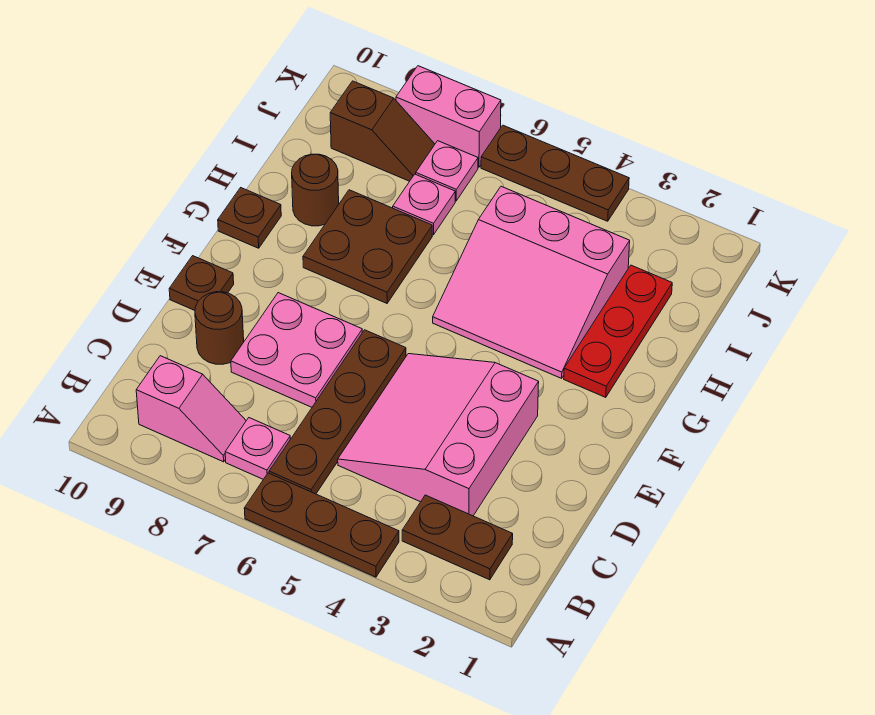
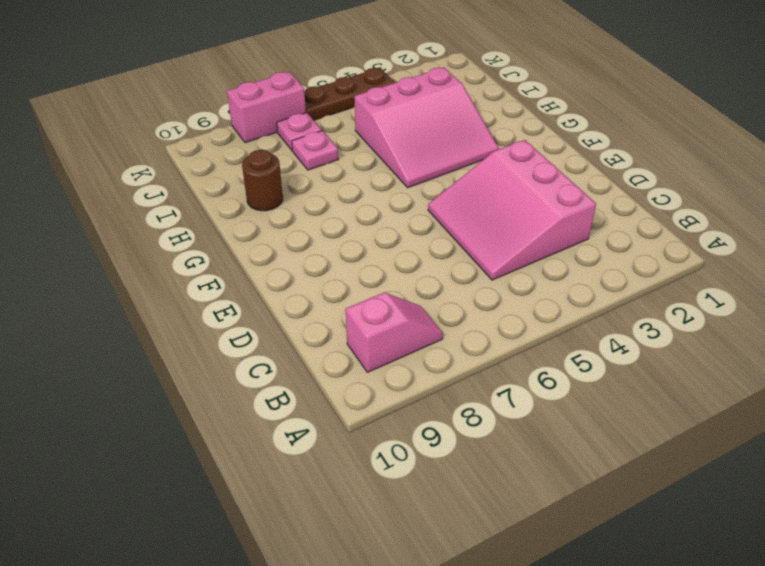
none -> brown 1x3 plate [244,473,399,577]
none -> brown 1x2 plate [402,495,513,580]
none -> brown 1x4 plate [269,330,406,494]

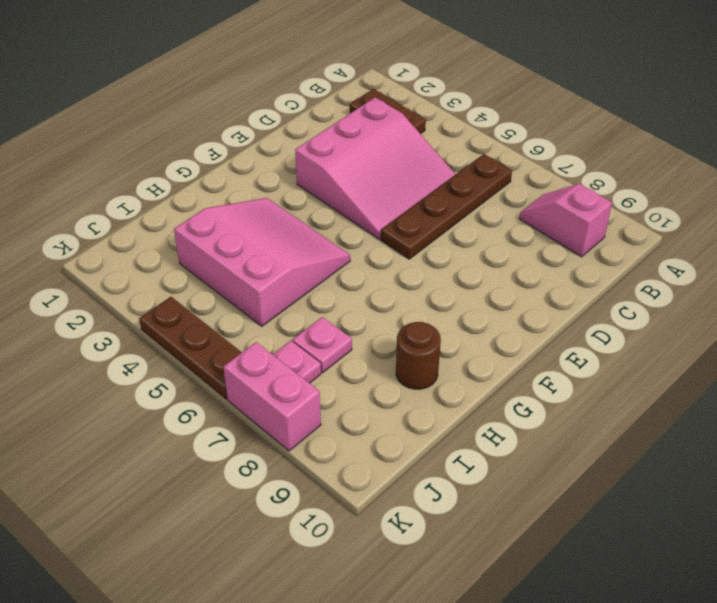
none -> brown 1x3 plate [244,473,399,577]
none -> pink 1x1 plate [225,418,290,479]
none -> pink 2x2 plate [231,293,362,407]

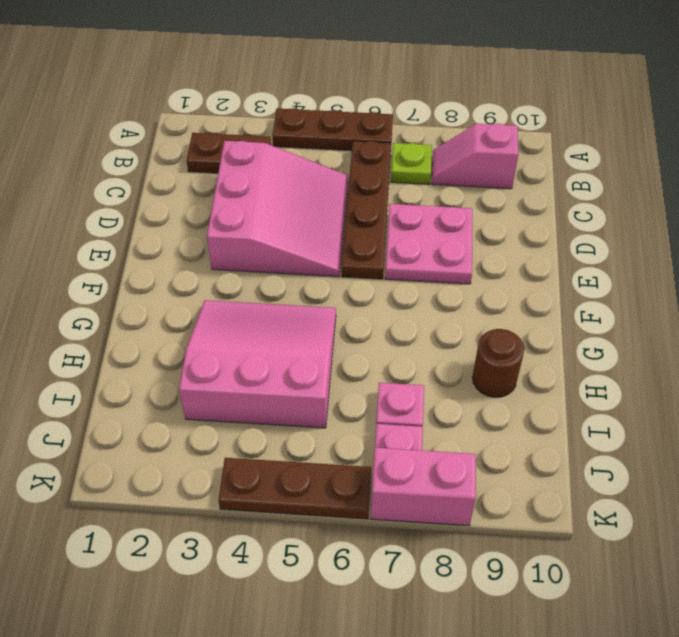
lime 1x1 plate [391,143,432,184] -> pink 1x1 plate [225,418,290,479]
none -> brown 1x1 round brick [195,292,244,364]
none -> brown 1x1 plate [169,256,234,310]
none -> red 1x3 plate [564,265,672,397]

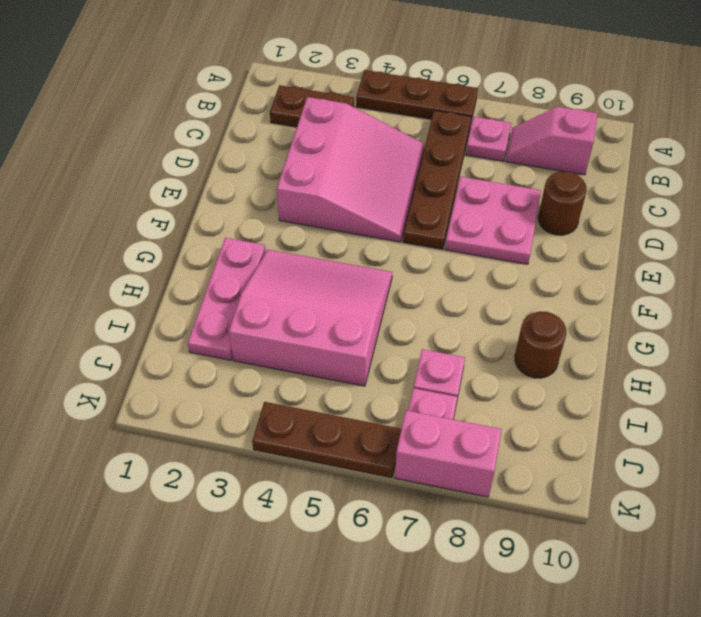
pink 1x3 plate [188,238,266,360] -> red 1x3 plate [564,265,672,397]
none -> brown 1x1 plate [169,256,234,310]
none -> brown 2x2 plate [303,190,432,303]
none -> brown 1x1 plate [218,188,281,248]

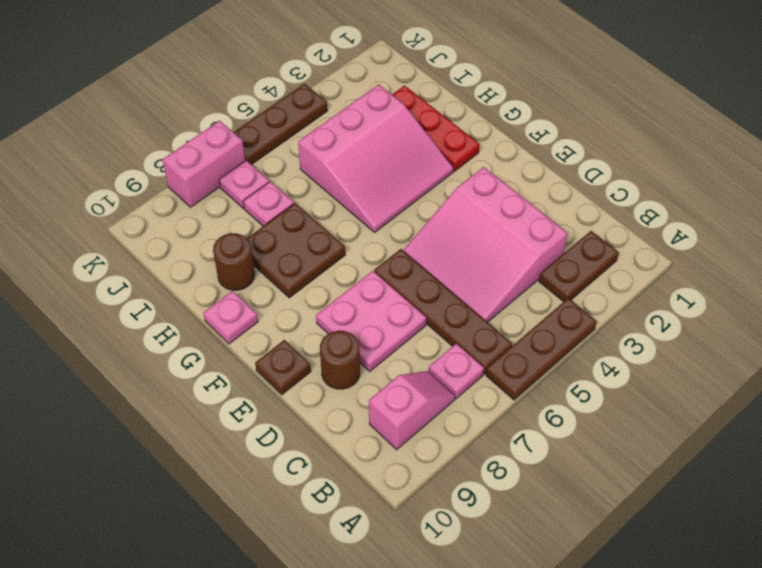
pink 1x1 plate [203,291,258,344] -> brown 1x1 plate [218,188,281,248]
none -> brown 1x2 slope [330,81,435,181]

